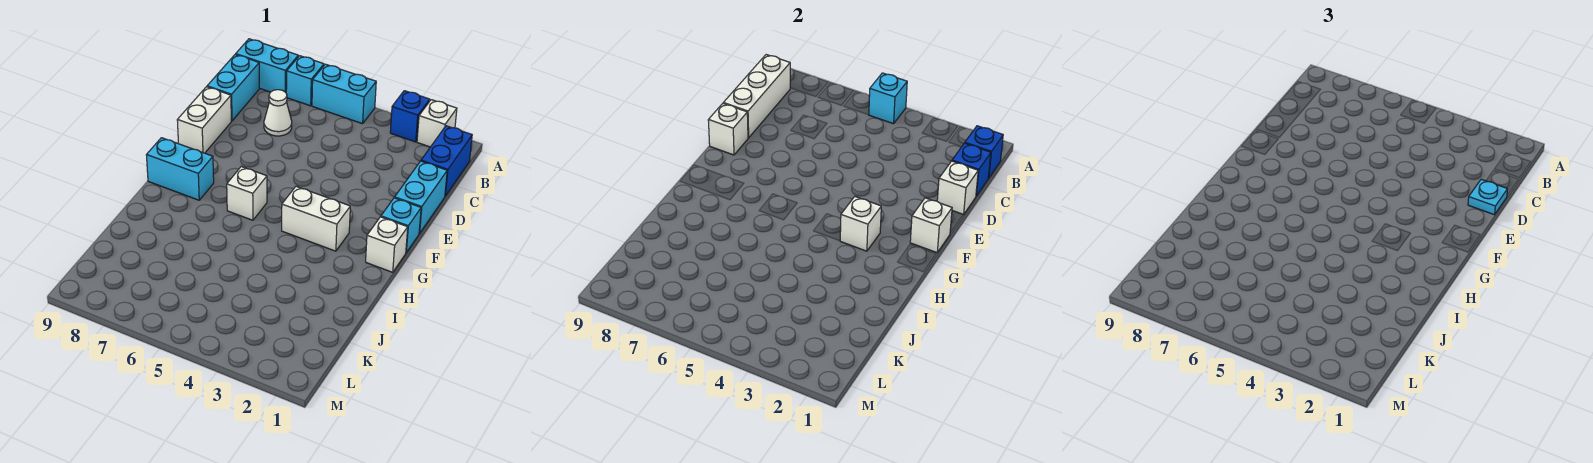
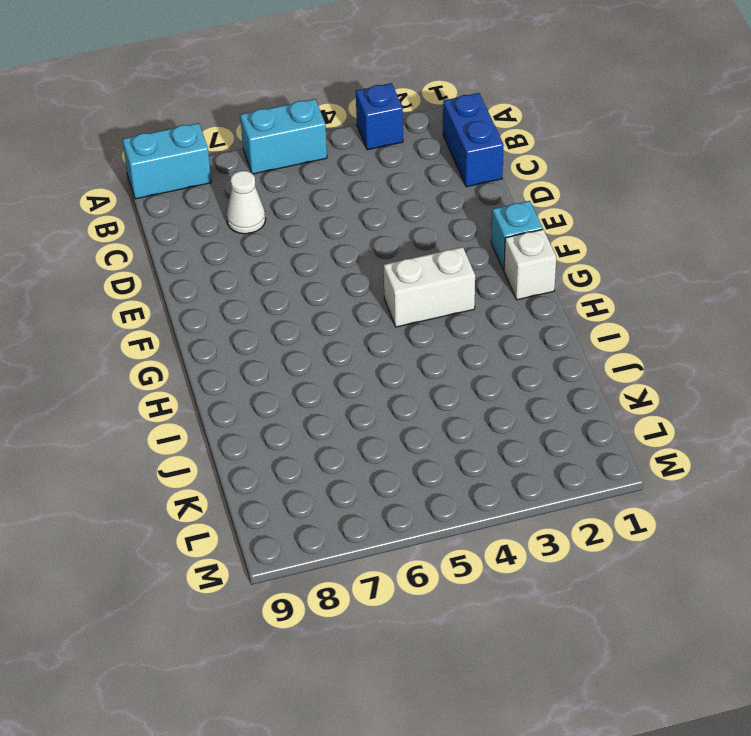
none -> white 1x1 brick [417,100,457,147]
none -> cyan 1x1 brick [286,56,324,106]
none -> cyan 1x2 brick [207,54,259,121]

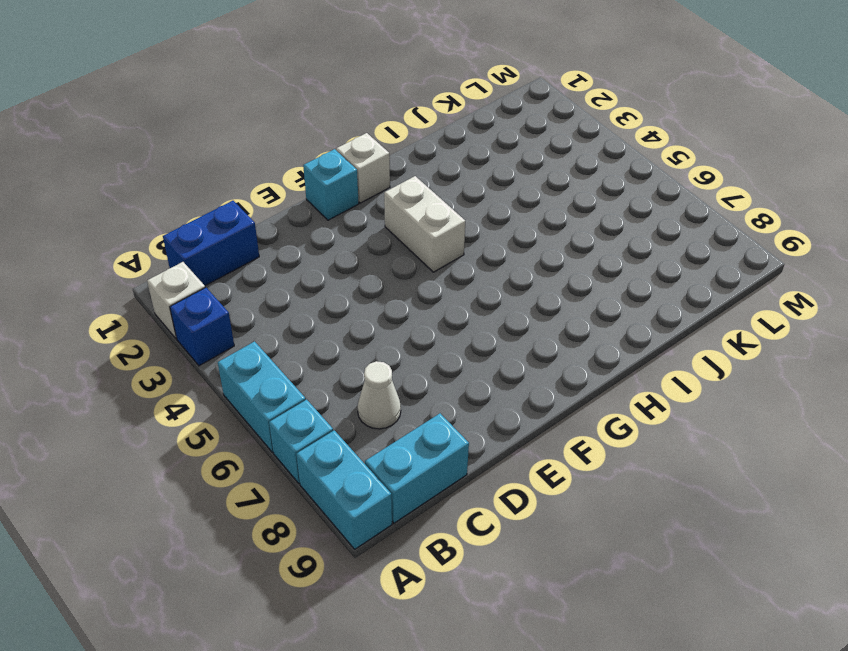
none -> cyan 1x2 brick [395,161,447,233]
none -> white 1x2 brick [177,87,231,153]
none -> white 1x1 brick [227,167,267,220]

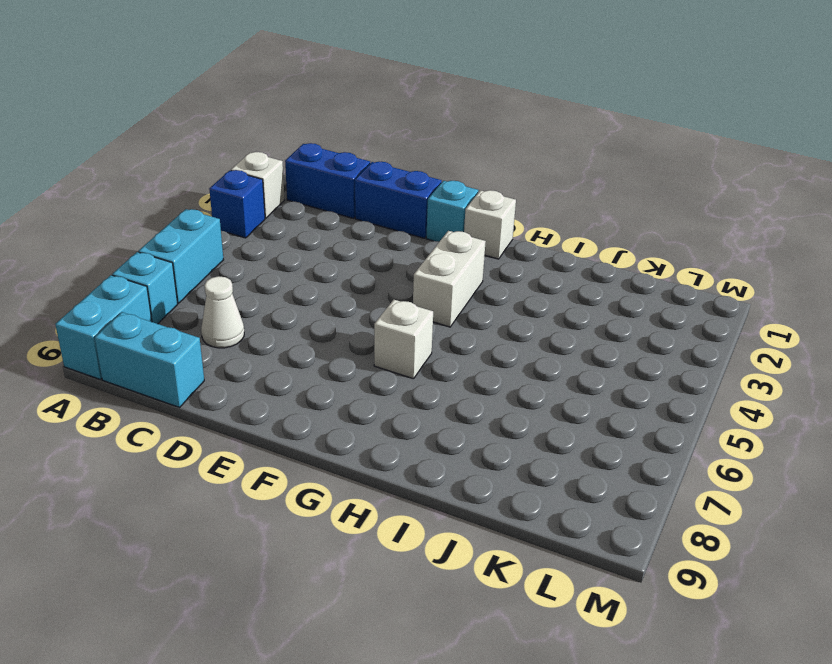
blue 1x2 brick [355,162,442,238] -> cyan 1x2 brick [395,161,447,233]
none -> white 1x2 brick [177,87,231,153]
none -> cyan 1x2 brick [147,138,214,200]
none -> cyan 1x1 brick [869,73,907,124]

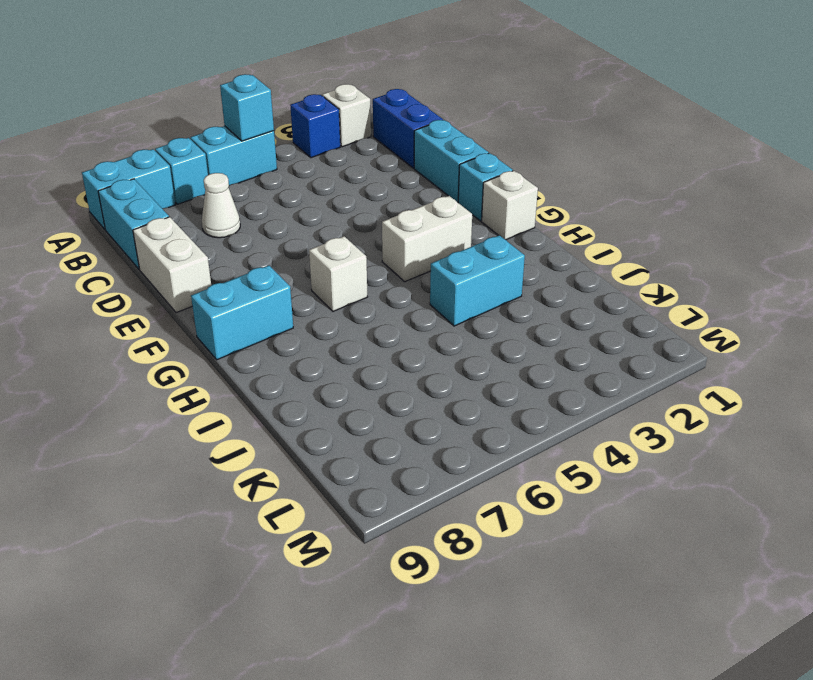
cyan 1x2 brick [430,235,525,326] -> none
none -> blue 1x1 brick [965,126,1003,178]
none -> white 1x3 brick [723,55,790,138]
none -> blue 1x1 brick [952,143,991,196]

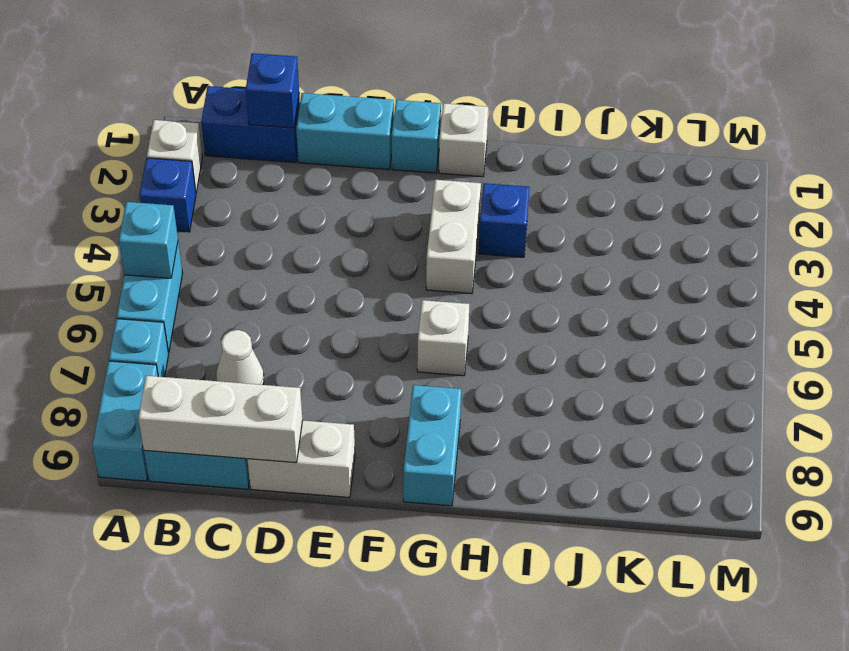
blue 1x1 brick [479,183,529,257] -> blue 1x1 brick moved to [965,126,1003,178]
none -> white 1x1 brick [937,161,978,215]
none -> white 1x1 brick [708,104,748,155]
none -> white 1x1 brick [910,198,952,253]

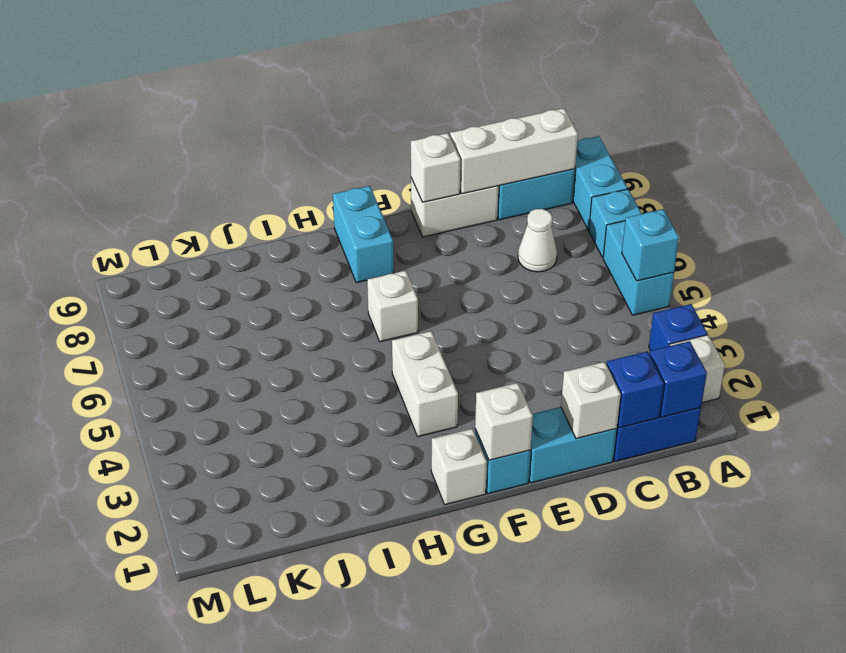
none -> white 1x1 brick [840,197,881,251]
none -> cyan 1x1 plate [1468,179,1507,215]

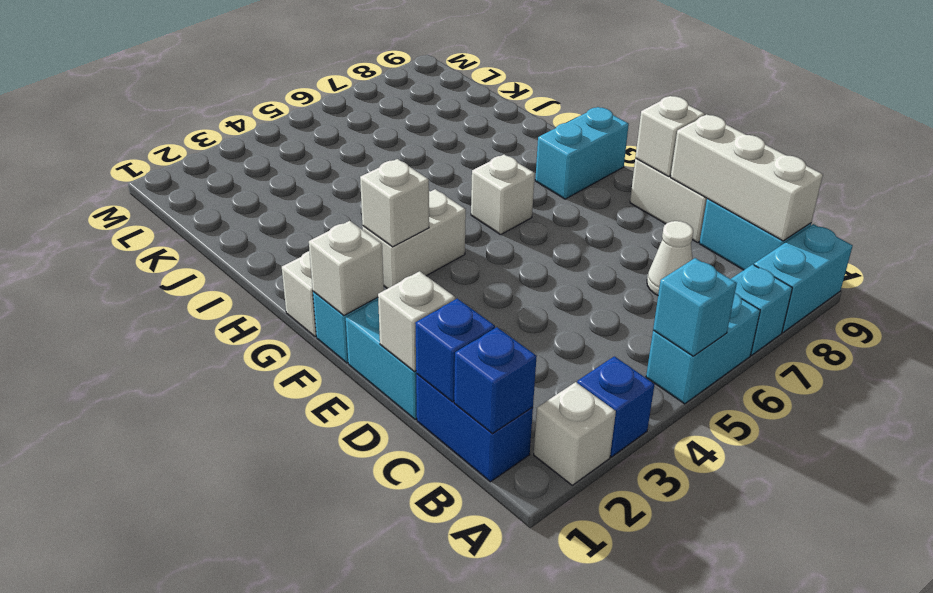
none -> cyan 1x1 plate [1468,179,1507,215]

